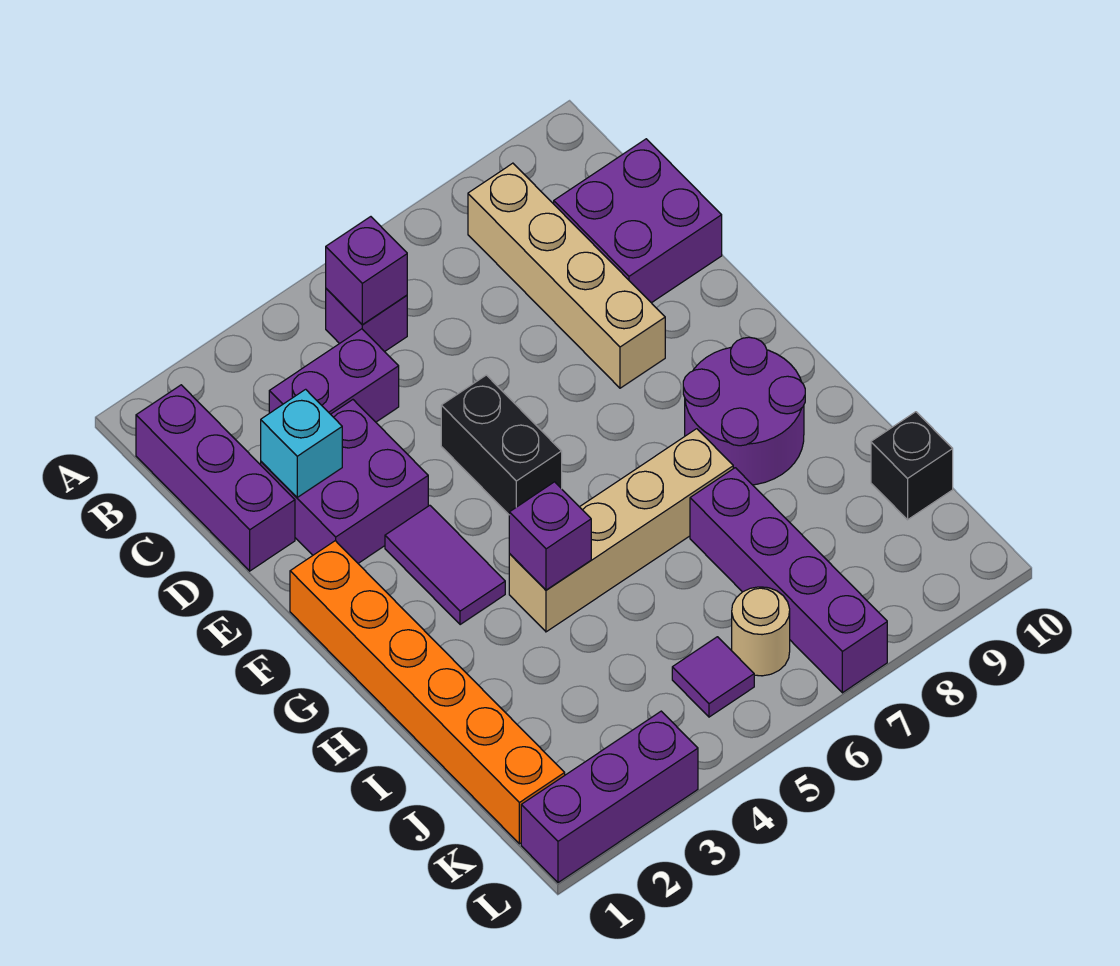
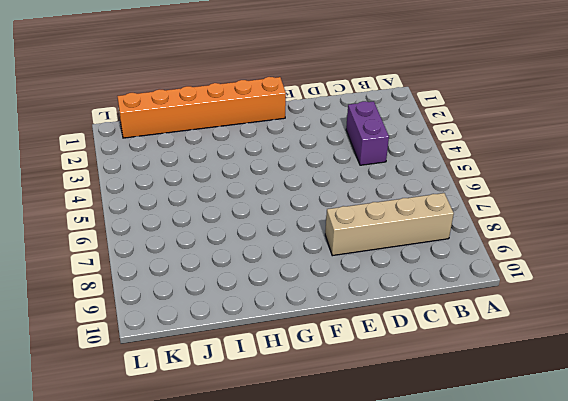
none -> purple 1x3 brick [136,385,295,571]
none -> purple 1x1 brick [326,289,407,352]
none -> purple 2x2 brick [554,139,722,303]

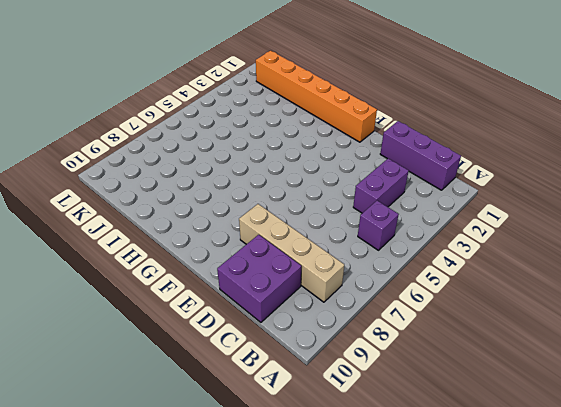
none -> purple 2x2 brick [261,400,428,563]
none -> black 1x2 brick [441,375,562,514]
none -> purple 1x2 tile [385,505,505,625]

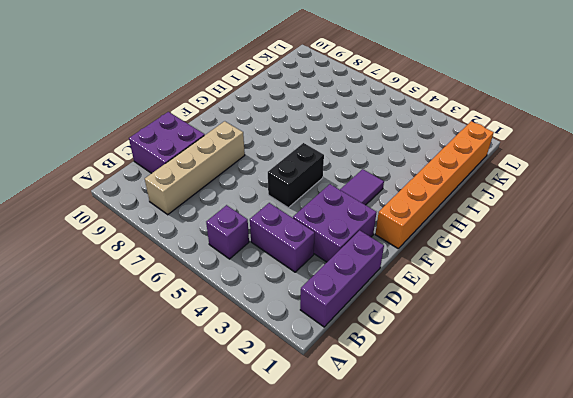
none -> purple 2x2 round brick [683,337,805,485]
none -> tan 1x4 brick [509,429,733,632]
none -> purple 1x4 brick [690,468,887,693]

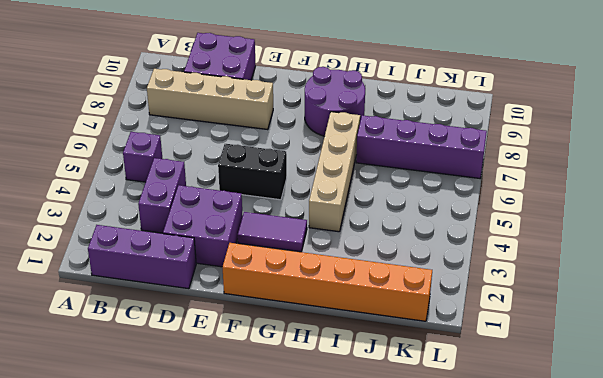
none -> black 1x1 brick [871,412,953,520]
none -> purple 1x1 tile [672,637,754,717]
none -> tan 1x1 round brick [732,587,790,676]

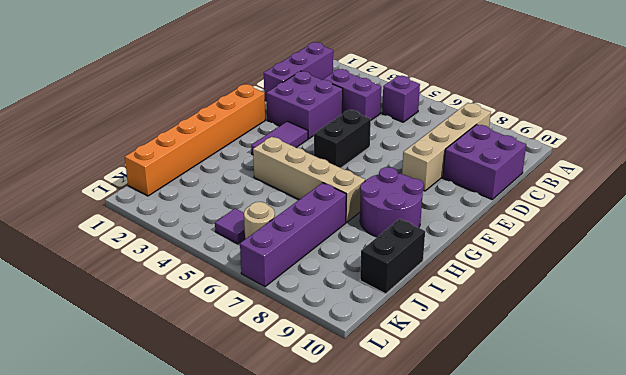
black 1x2 brick [360,219,425,294] -> black 1x1 brick [871,412,953,520]
none -> purple 1x3 brick [521,711,698,883]
none -> purple 1x1 brick [326,217,407,325]
none -> cyan 1x1 brick [261,389,342,497]

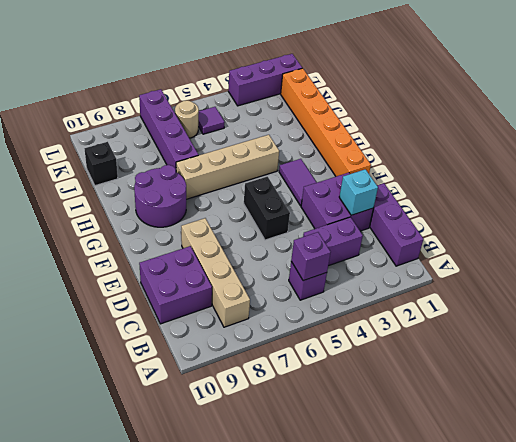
none -> purple 1x1 brick [509,482,591,590]

